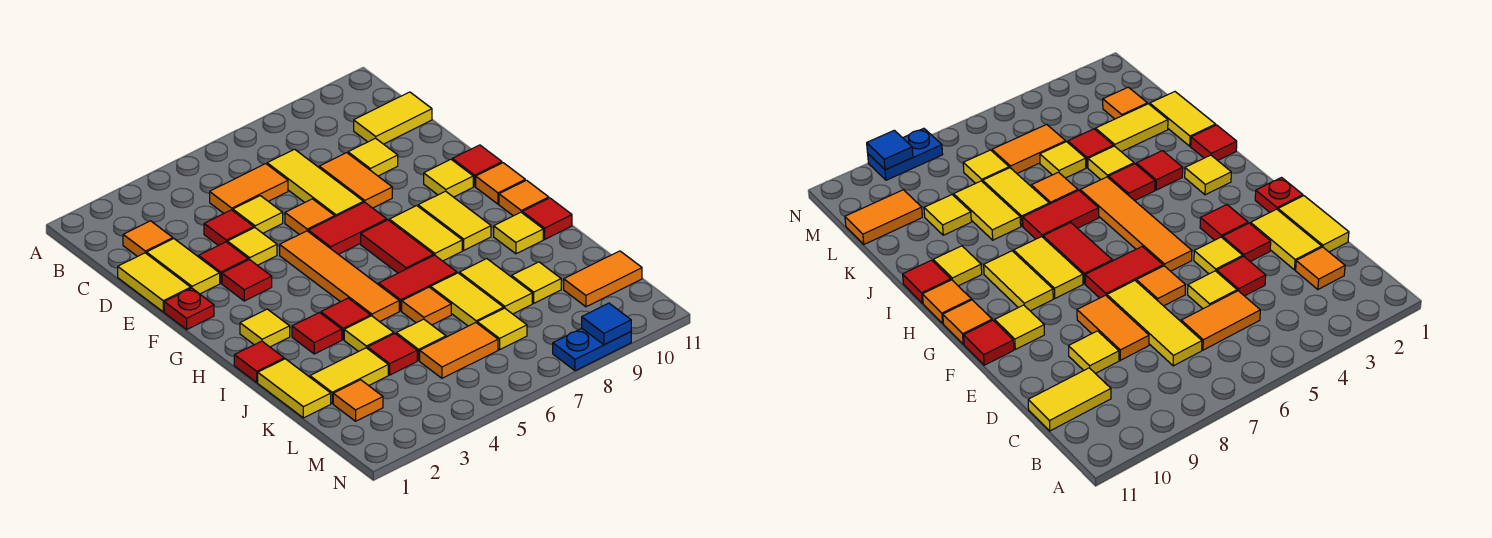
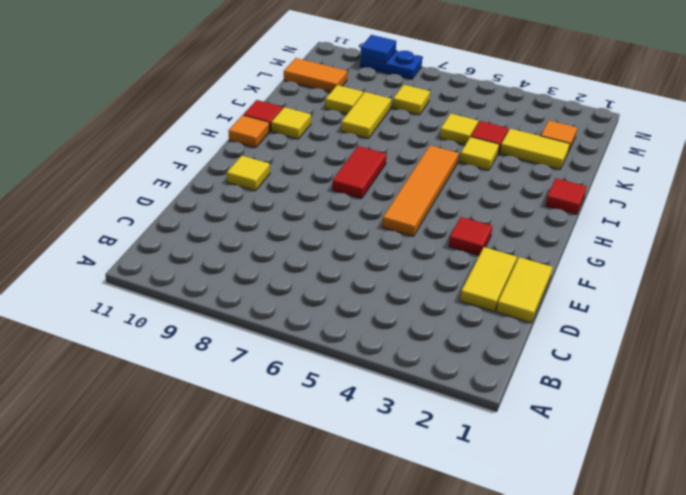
none -> orange 1x1 tile [123,221,173,257]
none -> orange 1x2 tile [210,164,288,213]
none -> yellow 1x3 tile [267,149,364,217]
none -> yellow 1x2 tile [354,92,432,144]

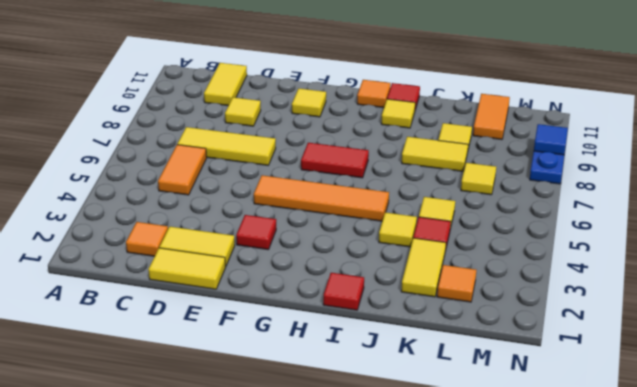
none -> red 1x1 tile [204,210,254,246]
none -> yellow 1x1 tile [233,196,283,233]
none -> orange 1x2 tile [319,153,392,208]
none -> red 1x1 tile [199,242,248,283]

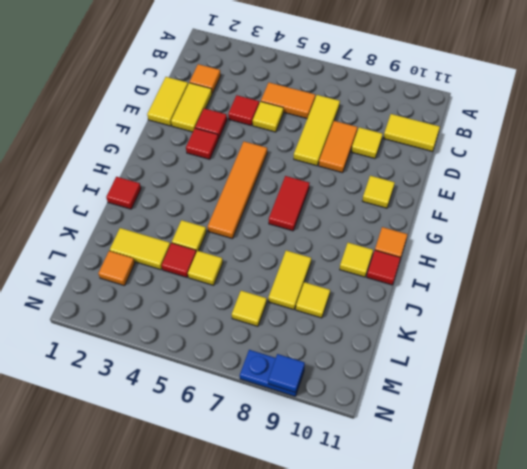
none -> yellow 1x1 tile [227,228,277,265]
none -> orange 1x1 tile [285,199,335,235]
none -> red 1x1 plate [164,288,214,329]
none -> red 1x2 tile [308,202,387,254]

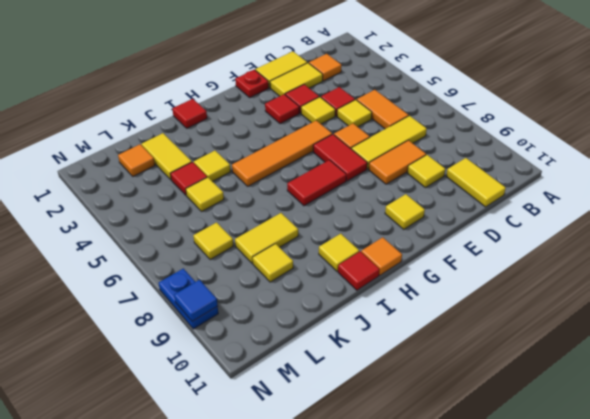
none -> red 1x1 tile [452,145,502,186]
none -> yellow 1x2 tile [389,206,462,261]
none -> yellow 1x2 tile [418,191,491,250]
none -> orange 1x1 tile [476,163,525,204]

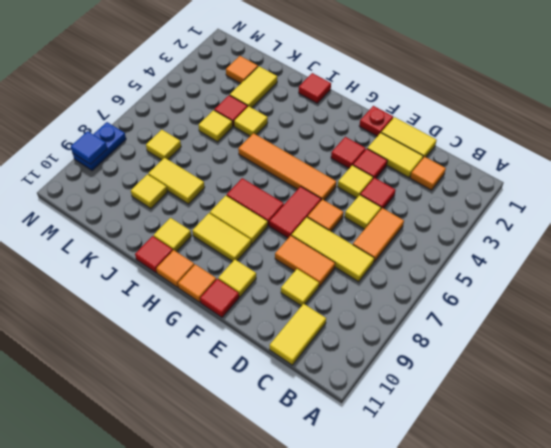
none -> yellow 1x1 tile [240,309,290,347]
none -> red 1x1 tile [292,313,342,354]
none -> red 1x1 tile [321,298,371,340]
none -> red 1x2 tile [378,255,457,311]

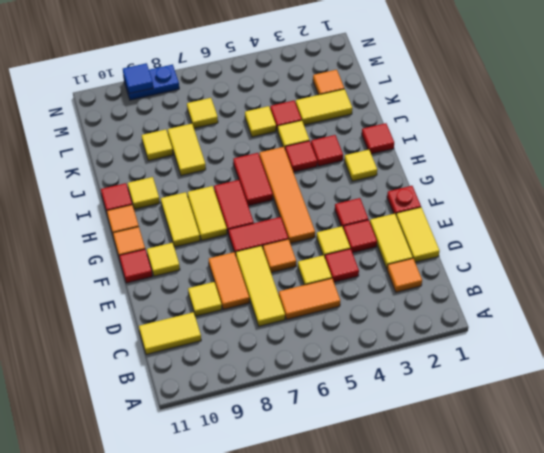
red 1x2 tile [233,153,273,206] -> red 1x2 tile turned to [378,255,457,311]
none -> yellow 1x2 tile [258,359,331,418]
none -> orange 1x1 tile [402,287,451,325]
none -> yellow 1x2 tile [431,273,504,326]
none -> orange 1x2 tile [420,323,498,378]

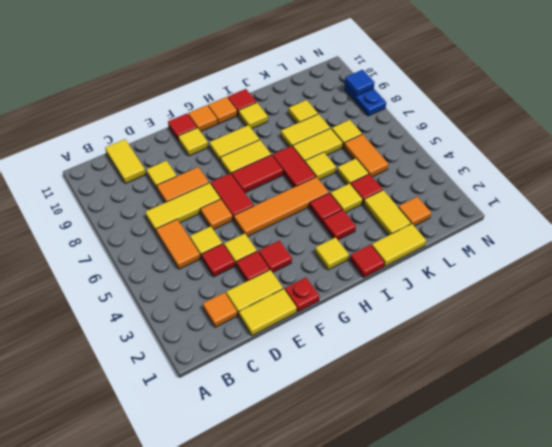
yellow 1x1 tile [305,152,336,180] -> orange 1x1 tile [402,287,451,325]
none -> orange 1x2 tile [564,251,642,307]

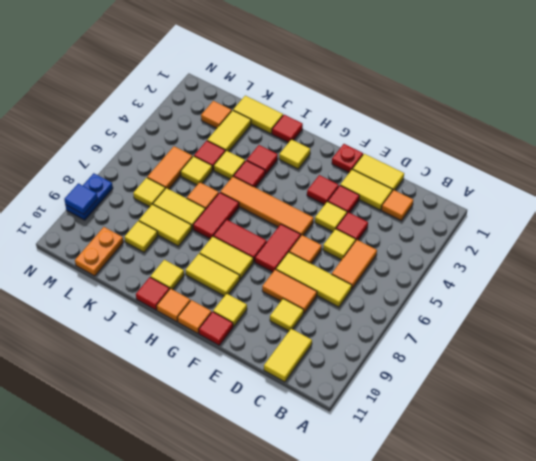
orange 1x2 plate [75,227,124,276] -> orange 1x2 tile [564,251,642,307]

